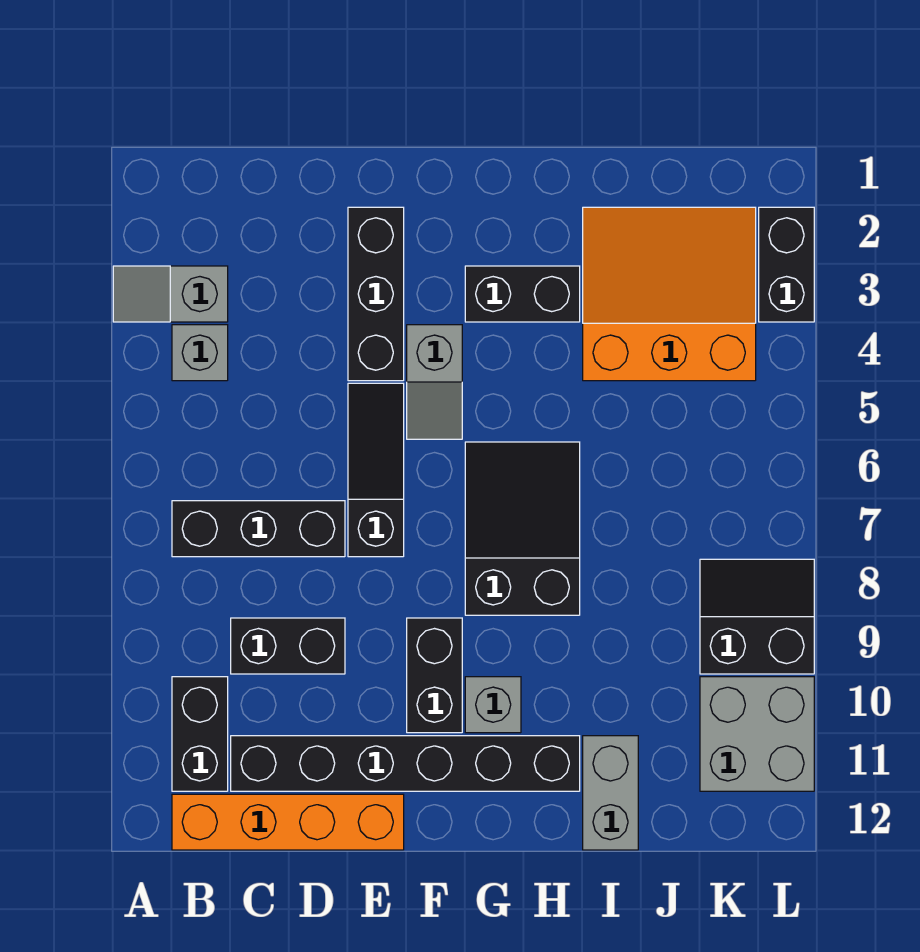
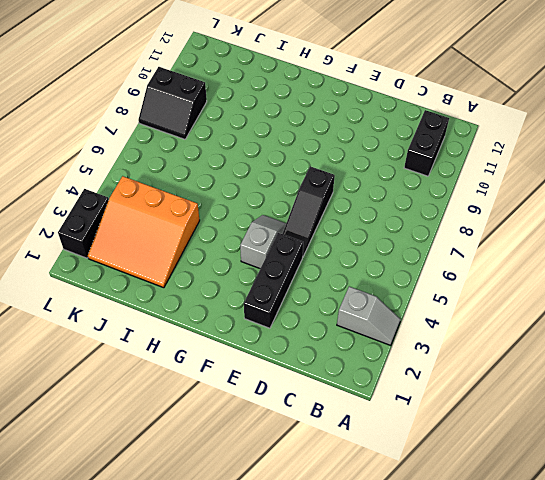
none -> grey 1x1 brick [172,325,228,381]
none -> black 1x3 brick [172,501,345,557]
none -> orange 1x4 brick [172,794,404,850]

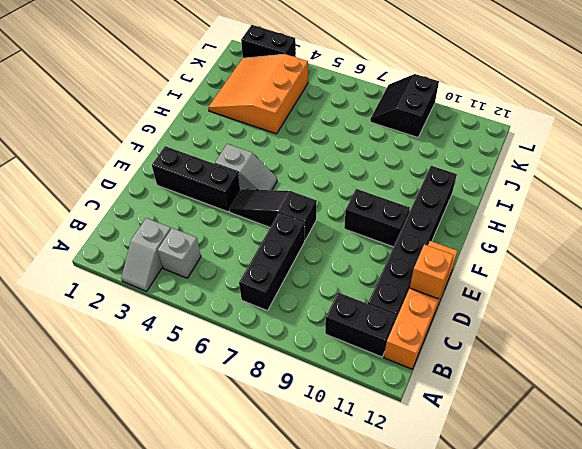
orange 1x1 brick [410,244,454,299] -> none
none -> black 1x2 brick [231,618,345,674]
none -> black 1x2 brick [465,266,580,322]
none -> black 2x3 slope [465,442,580,615]

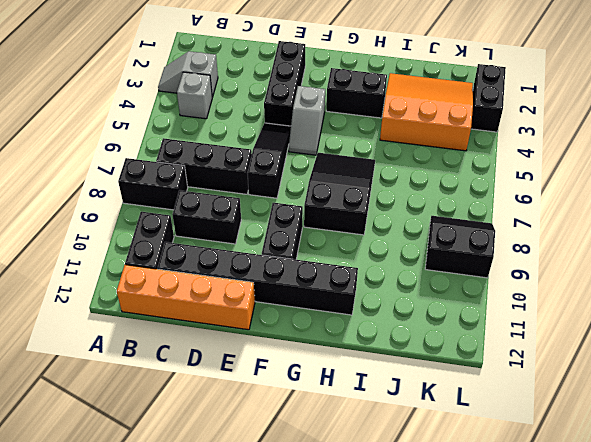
black 1x2 brick [118,158,188,210] -> none
none -> grey 1x1 brick [465,677,521,733]
none -> grey 1x2 brick [583,736,638,850]
none -> grey 2x2 brick [700,677,814,791]

